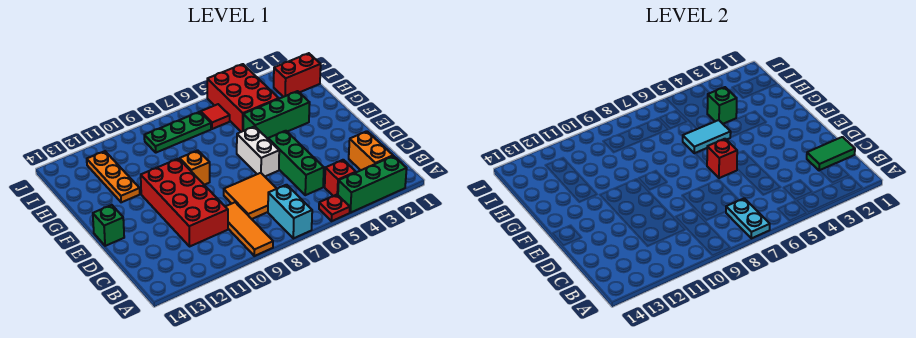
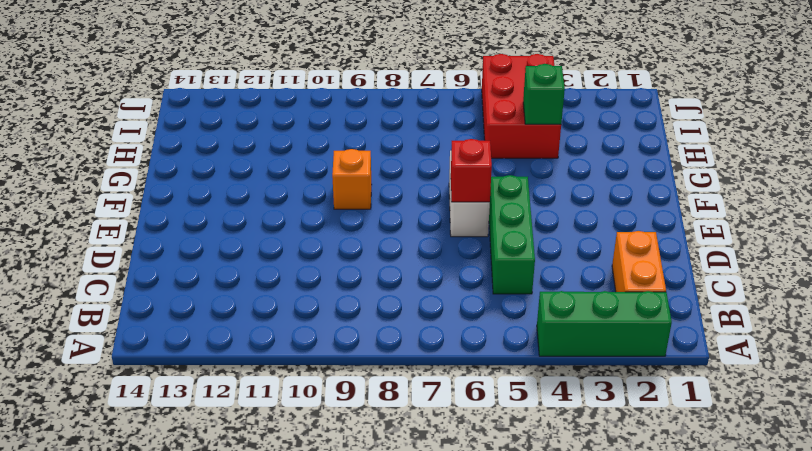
none -> red 1x1 plate [319,195,350,221]
none -> cyan 1x2 brick [268,185,312,238]
none -> orange 1x3 tile [225,202,273,256]

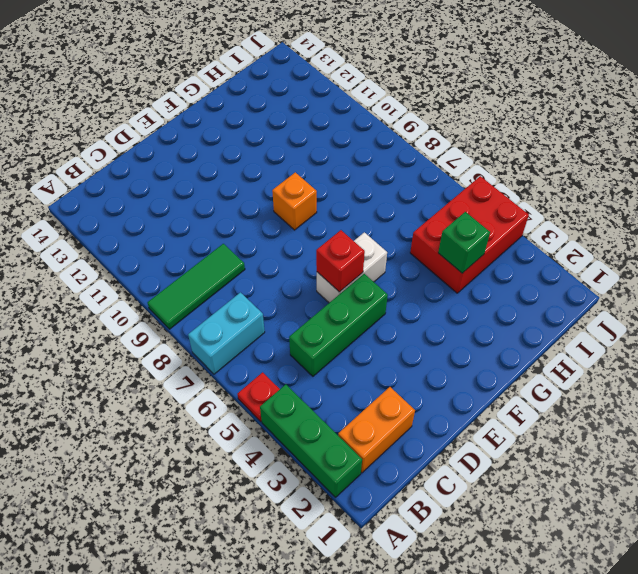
green 1x3 tile [147,244,245,329] -> orange 1x3 tile [225,202,273,256]
none -> red 1x1 brick [325,160,356,196]
none -> orange 2x2 tile [224,173,277,219]
none -> red 2x4 brick [141,159,228,246]

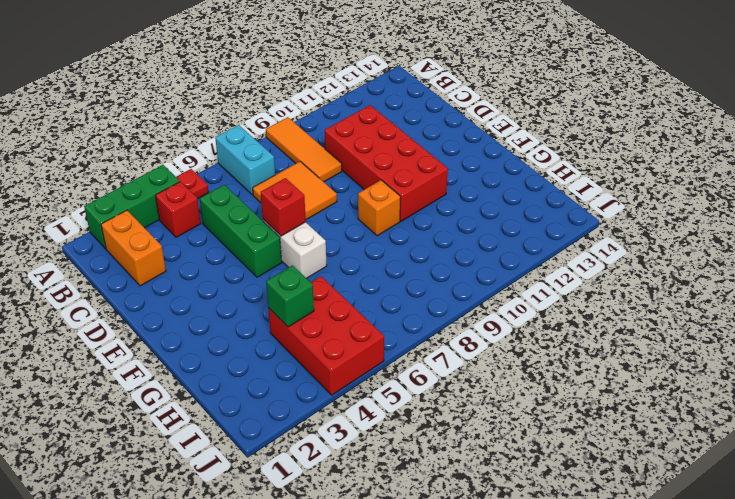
none -> green 1x1 brick [93,205,124,246]
none -> green 1x3 brick [243,91,310,139]
none -> orange 1x3 plate [87,151,140,202]

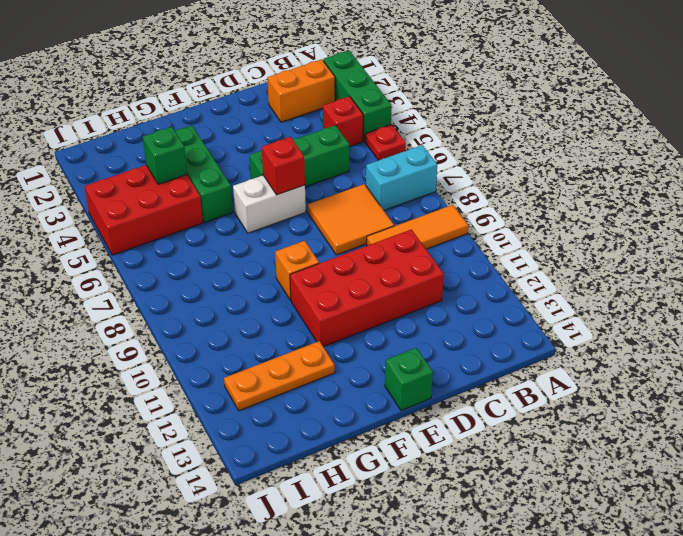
none -> red 1x2 brick [274,53,321,97]
none -> red 1x1 tile [201,104,230,129]
none -> green 1x3 plate [144,112,211,153]

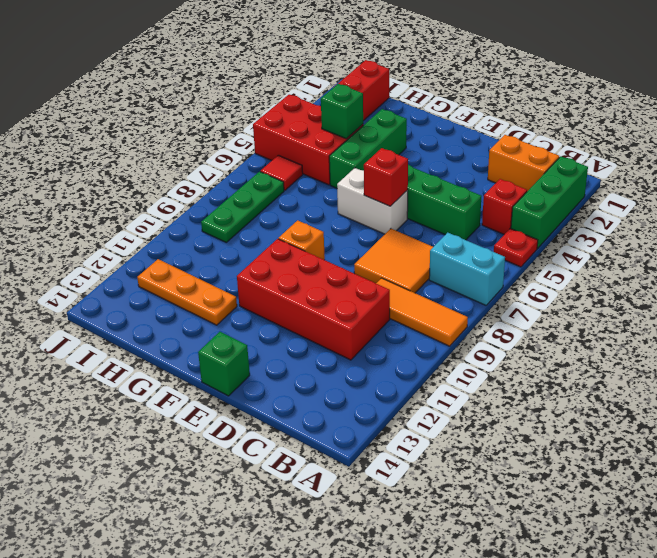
none -> cyan 1x2 plate [726,198,770,238]
none -> green 1x2 tile [807,137,855,171]
none -> cyan 1x2 tile [683,120,731,153]

